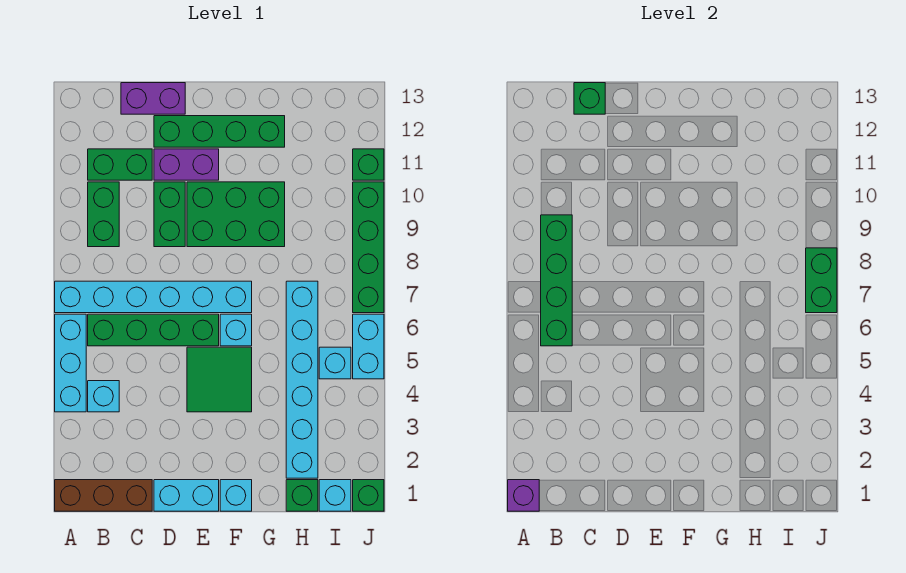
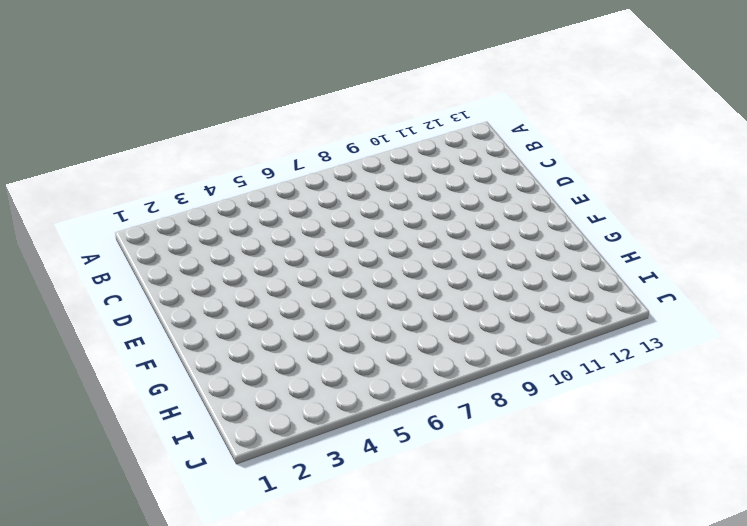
none -> brown 1x3 brick [55,480,152,511]
none -> cyan 1x3 brick [55,314,86,412]
none -> cyan 1x6 brick [55,281,252,313]

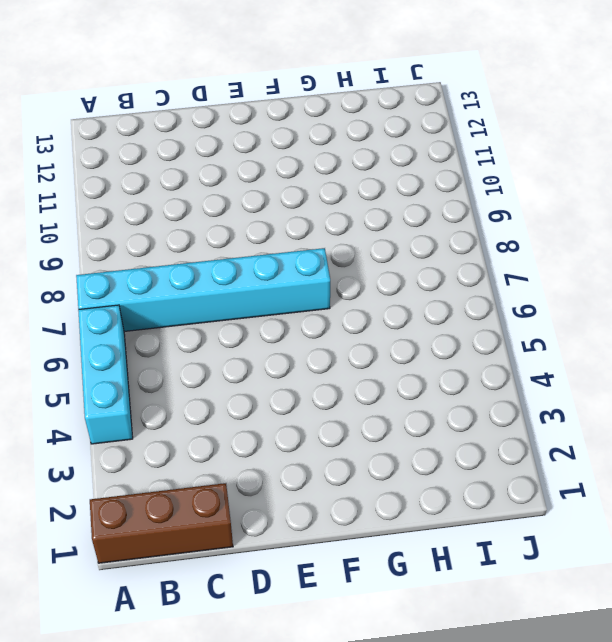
none -> cyan 1x1 brick [88,381,119,412]
none -> green 1x4 brick [88,314,219,346]
none -> green 1x2 brick [88,182,119,247]

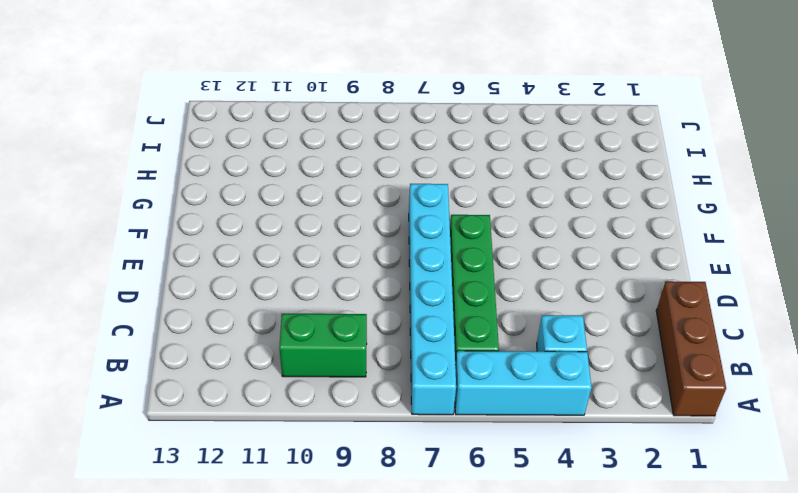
none -> green 1x2 brick [88,149,152,180]
none -> purple 1x2 brick [121,83,185,114]
none -> cyan 1x2 brick [154,480,219,511]

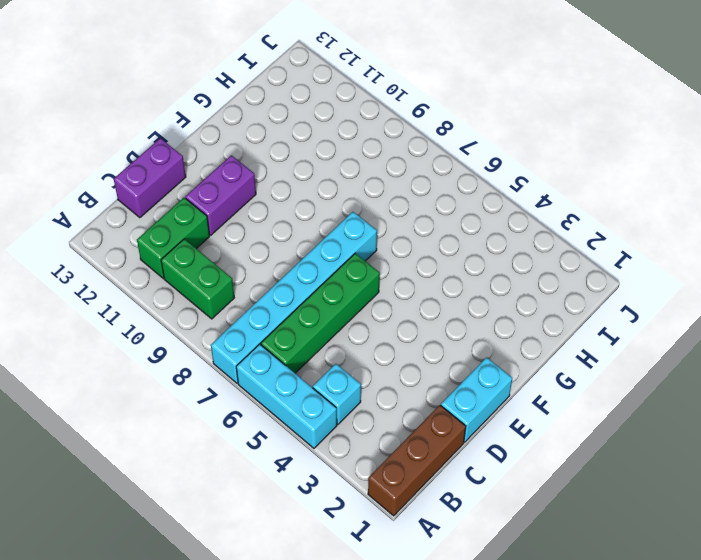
none -> green 1x2 brick [154,182,185,247]
none -> green 1x4 brick [154,116,285,147]
none -> green 2x2 tile [187,347,252,412]

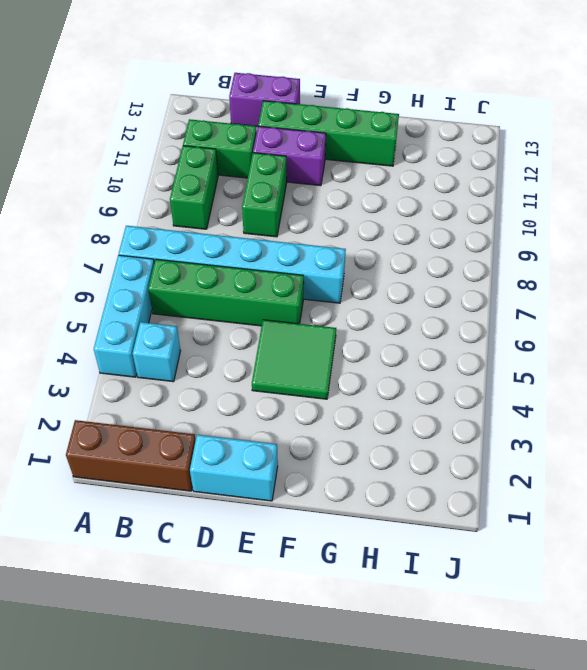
none -> green 2x3 brick [187,182,285,247]
none -> cyan 1x1 brick [220,480,252,511]
none -> cyan 1x1 brick [220,314,252,346]

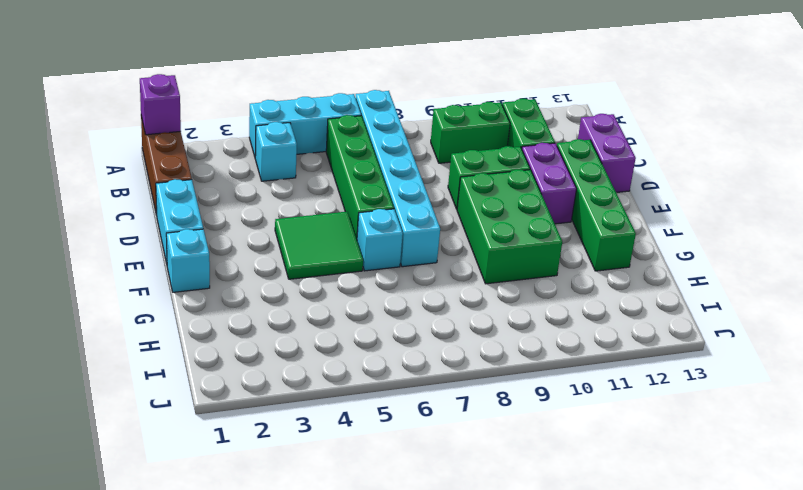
none -> green 1x1 brick [286,480,318,511]
none -> cyan 1x6 brick [286,281,318,478]
none -> cyan 1x1 brick [319,480,351,511]

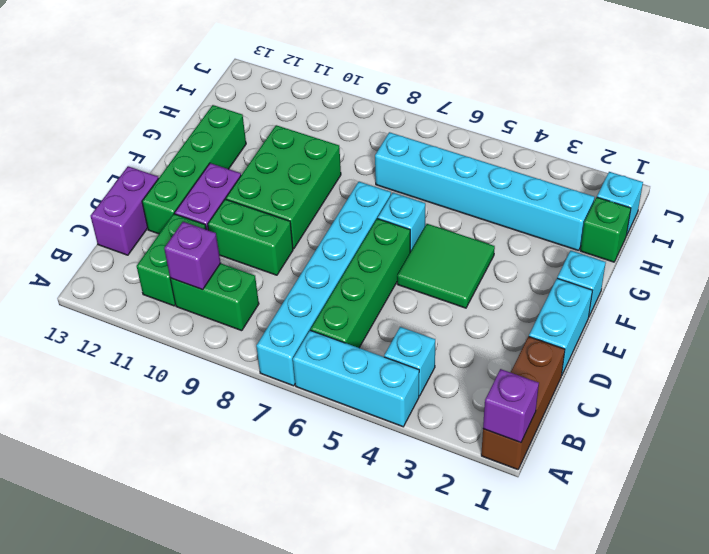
purple 1x1 brick [164,222,221,290] -> none
none -> cyan 1x1 brick [319,347,351,379]
none -> green 1x1 brick [353,480,384,511]
none -> cyan 1x2 brick [353,314,384,379]

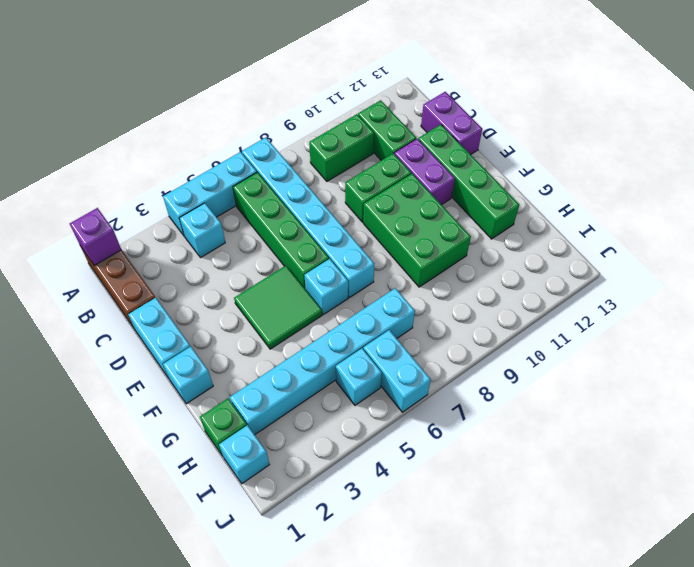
cyan 1x2 brick [363,330,431,412] -> cyan 1x2 brick turned to [353,314,384,379]
none -> green 1x1 brick [353,480,384,511]
none -> green 1x4 brick [353,182,384,313]
none -> green 1x1 brick [353,149,384,180]

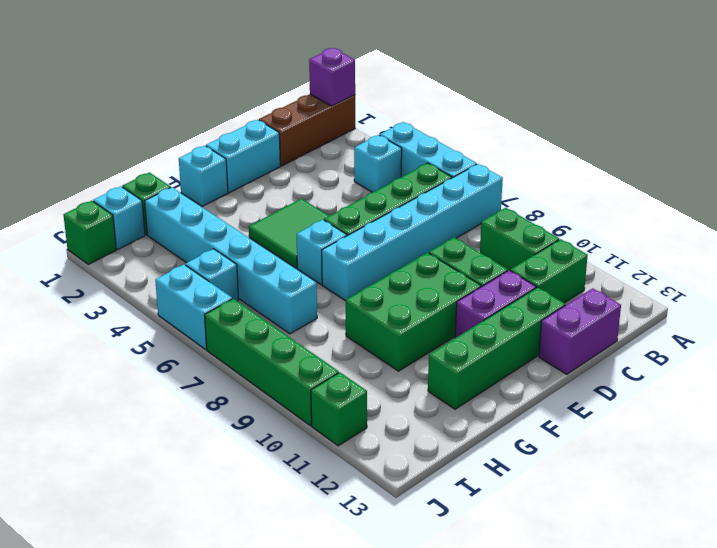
none -> green 1x4 brick [541,215,572,346]
none -> green 1x1 brick [574,83,605,114]
none -> green 1x2 brick [806,248,837,313]

